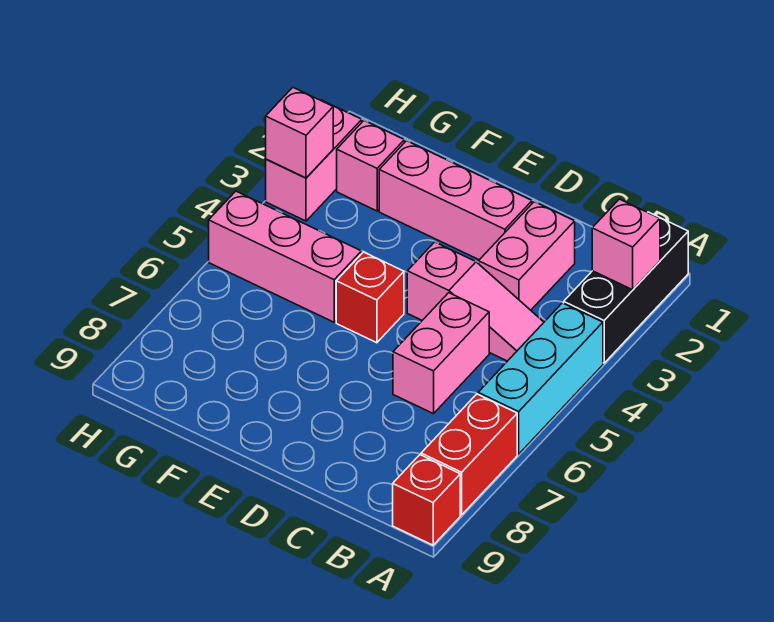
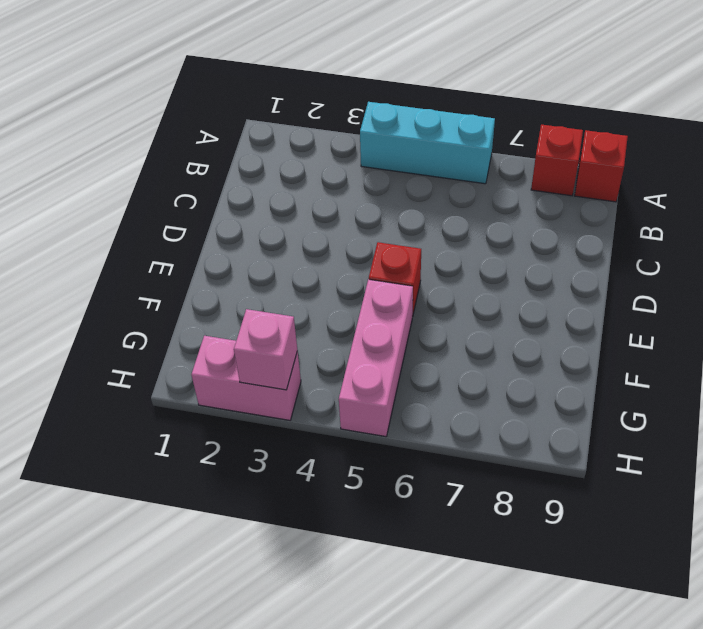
red 1x1 brick [531,125,583,196] -> red 1x2 brick [421,394,517,515]
none -> black 1x3 brick [564,212,688,363]
none -> pink 1x3 slope [407,242,544,361]
none -> pink 1x2 brick [479,202,575,310]

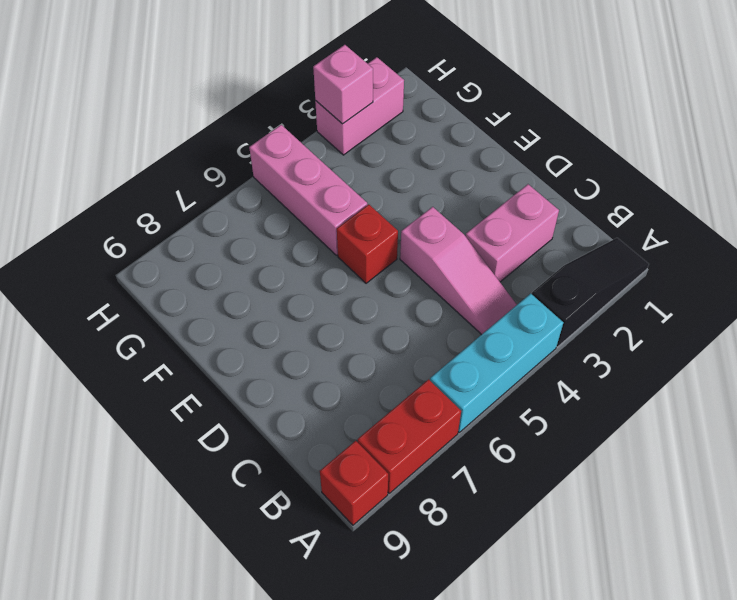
black 1x3 slope [532,238,649,347] -> black 1x3 brick [564,212,688,363]
none -> pink 1x2 brick [393,293,489,414]
none -> pink 1x3 brick [379,141,532,260]
none -> pink 1x1 brick [337,120,404,211]

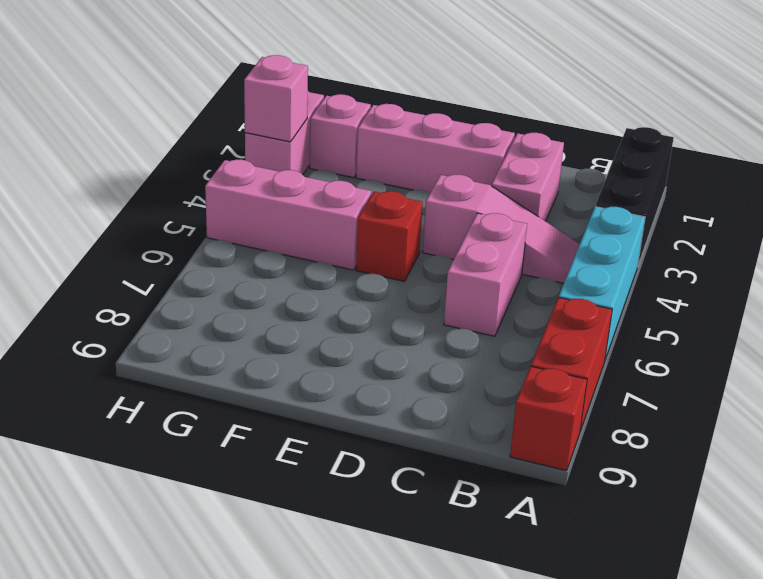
none -> pink 1x1 brick [592,199,660,290]

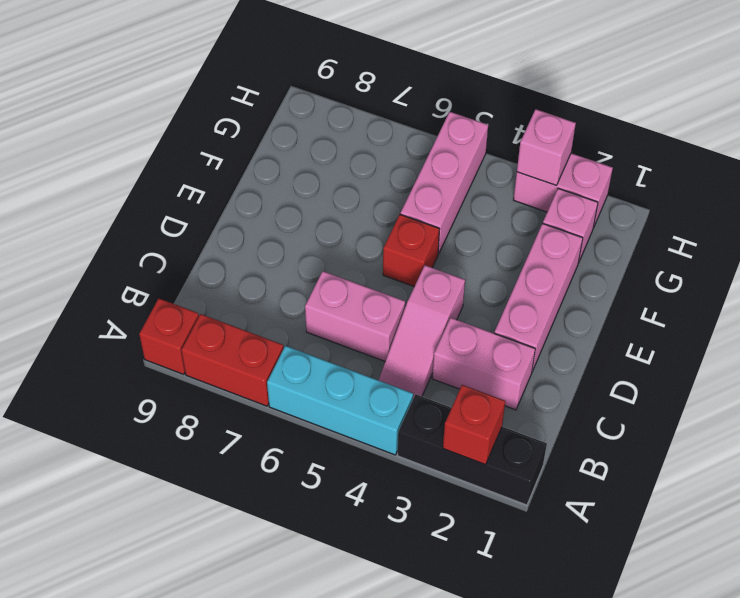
red 1x1 brick [443,385,505,465] -> pink 1x1 brick [592,199,660,290]

